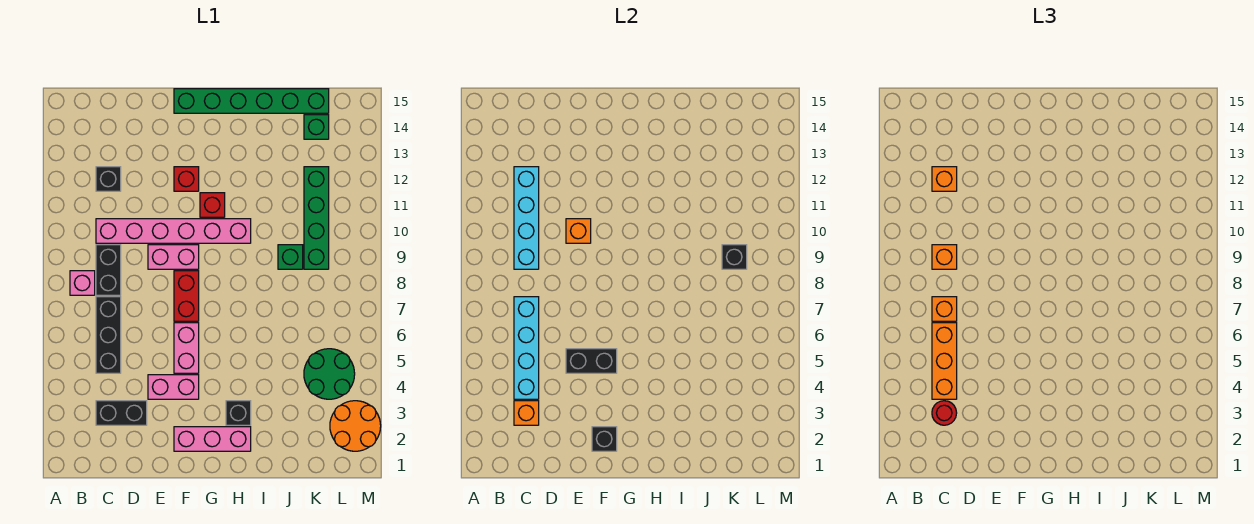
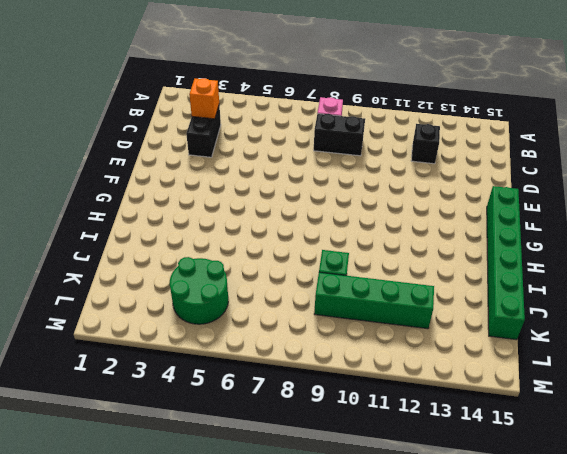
none -> black 1x3 brick [96,297,121,373]
none -> pink 1x6 brick [96,219,251,243]
none -> pink 1x2 brick [148,375,199,399]
none -> pink 1x2 brick [148,245,199,269]

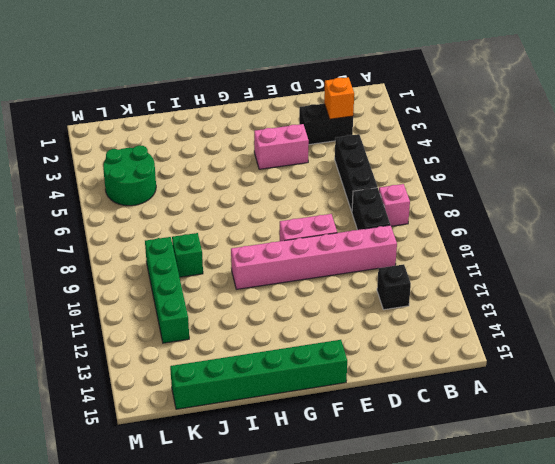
none -> pink 1x3 brick [174,427,251,451]
none -> pink 1x2 brick [174,323,199,373]
none -> red 1x2 brick [174,271,199,321]
none -> red 1x1 brick [174,167,199,191]

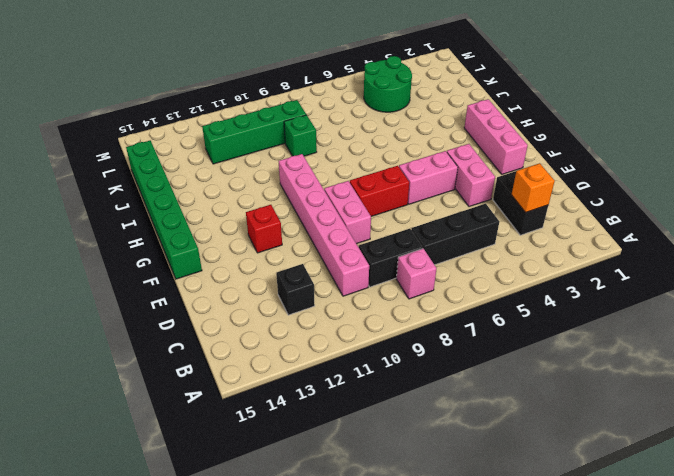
none -> red 1x1 brick [200,193,225,217]
none -> black 1x1 brick [226,401,251,425]
none -> green 1x1 brick [304,115,329,139]
none -> orange 2x2 round brick [330,401,381,451]

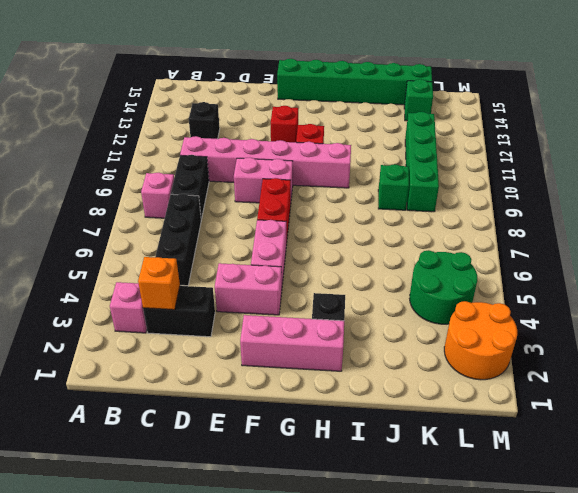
pink 1x1 brick [110,282,147,333] -> none
none -> cyan 1x4 brick [514,297,539,399]
none -> cyan 1x4 brick [514,167,539,269]
none -> black 1x2 brick [566,349,617,373]
none -> orange 1x1 brick [566,219,591,243]

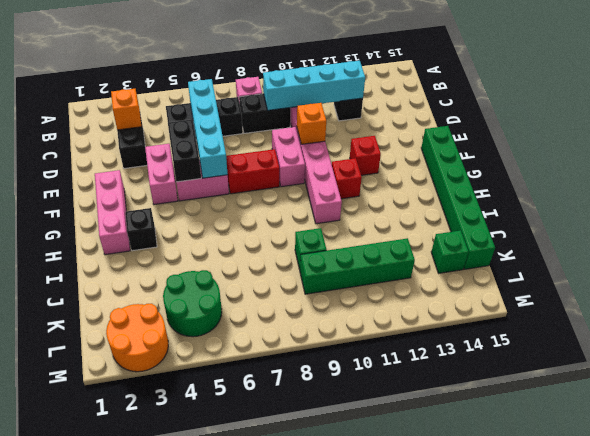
cyan 1x4 brick [188,79,228,178] -> cyan 1x4 brick turned to [514,297,539,399]
none -> black 1x1 brick [592,427,617,451]
none -> black 1x1 brick [722,245,747,269]
none -> red 1x1 round brick [932,401,957,425]
none -> orange 1x3 brick [932,323,957,399]

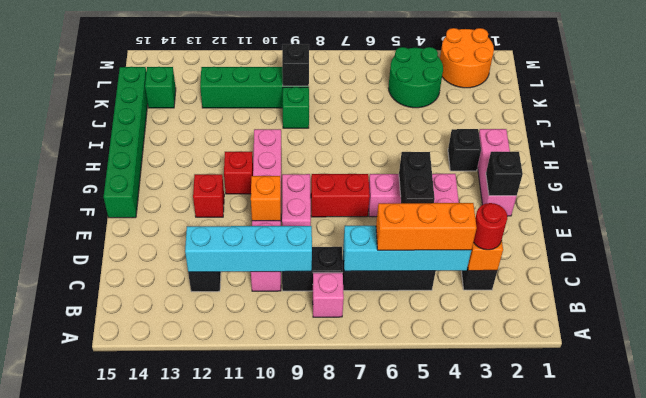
none -> orange 1x1 brick [932,297,957,321]
none -> orange 1x1 brick [932,245,957,269]
none -> orange 1x1 brick [932,167,957,191]

